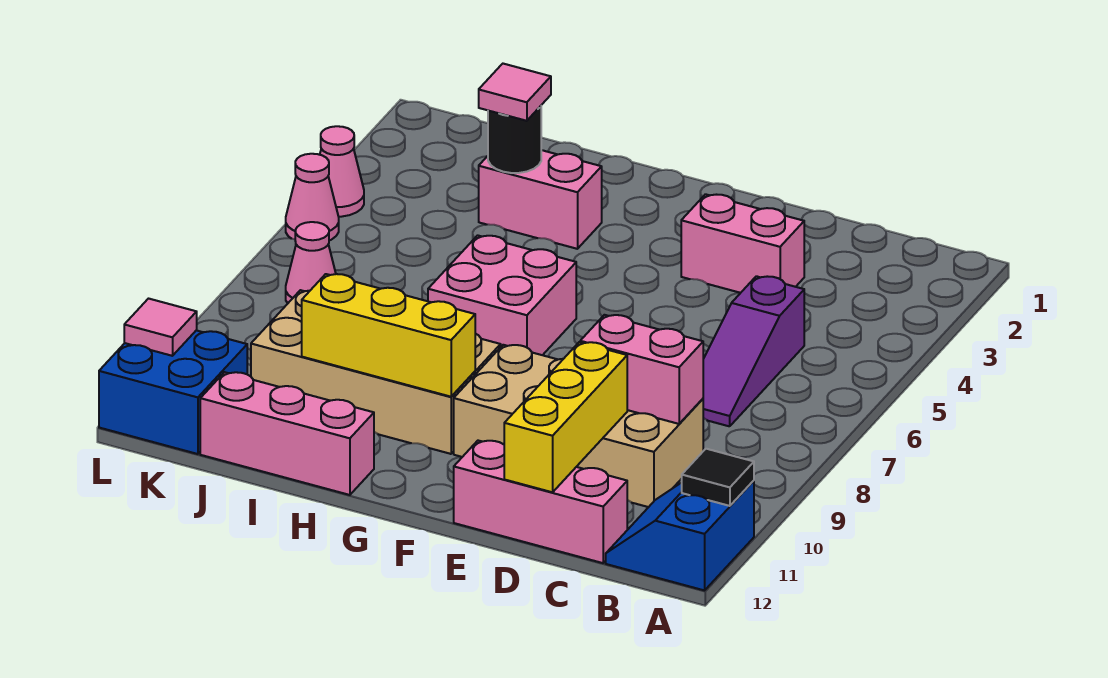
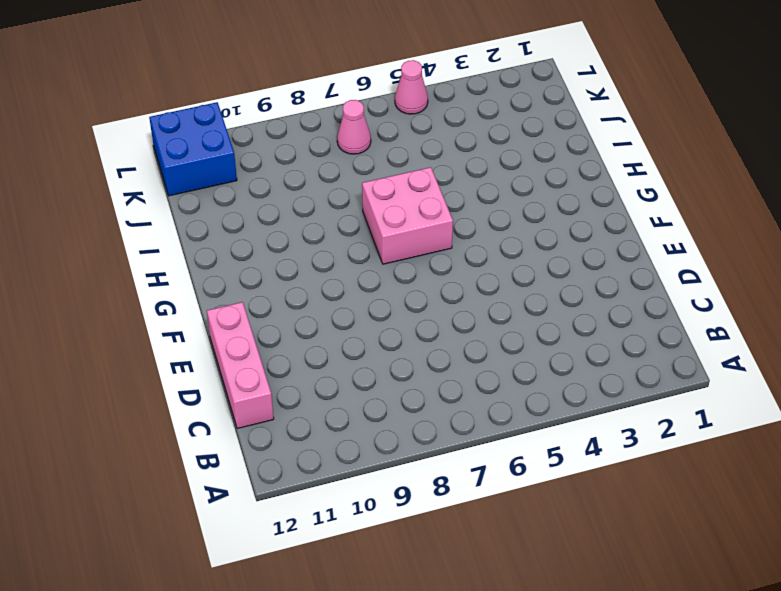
none -> blue 2x2 slope [606,481,754,590]
none -> purple 1x3 slope [703,276,804,426]
none -> tan 2x4 brick [454,345,703,507]

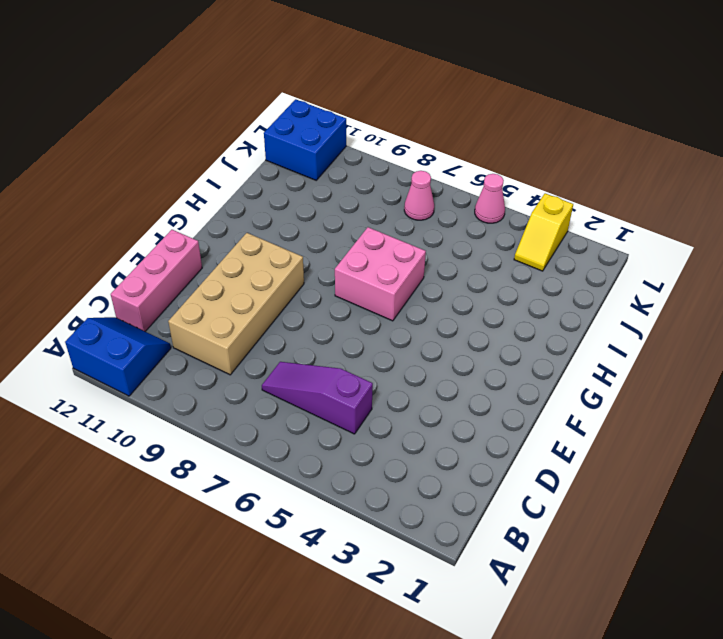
yellow 1x2 slope [514,193,573,271] -> none
none -> pink 1x2 brick [681,194,804,293]
none -> tan 2x4 brick [251,290,501,454]
none -> pink 1x2 brick [479,150,602,249]

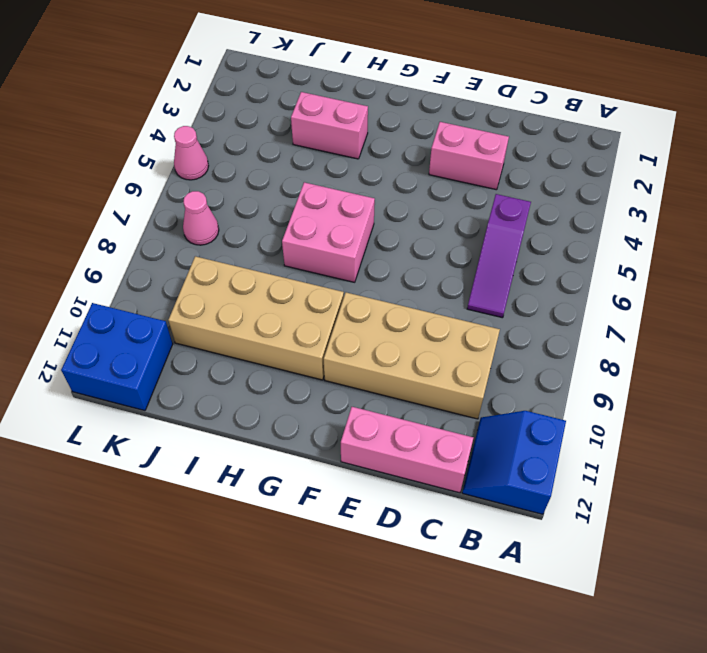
none -> pink 1x3 brick [200,372,374,495]
none -> pink 1x1 cone [320,126,364,217]
none -> black 1x1 tile [682,449,754,506]

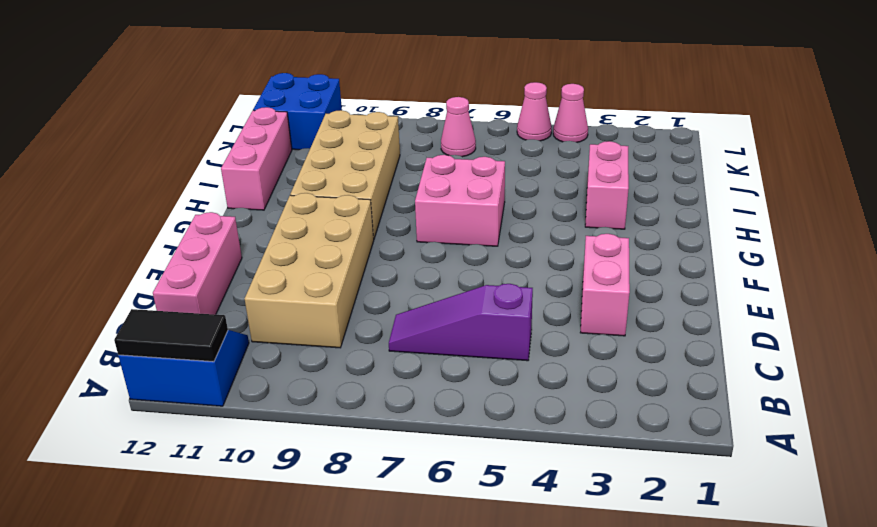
black 1x2 tile [114,309,228,362] -> black 1x1 tile [682,449,754,506]
none -> pink 1x2 brick [580,315,703,424]
none -> yellow 1x3 brick [504,342,627,492]
none -> yellow 1x3 brick [302,274,475,397]

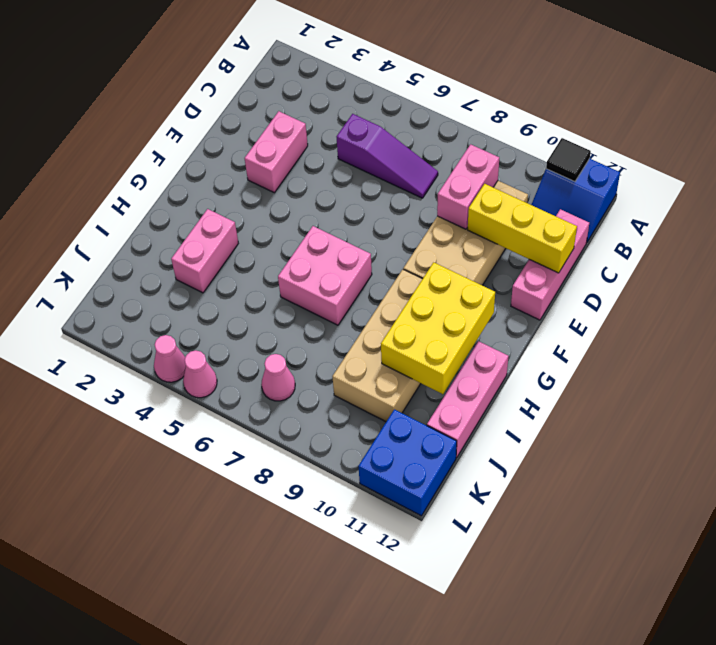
yellow 2x3 brick [381,262,495,394] -> yellow 1x3 brick [302,274,475,397]
none -> black 1x1 round brick [488,106,541,173]
none -> pink 1x1 tile [124,299,197,356]
none -> pink 1x1 tile [479,64,551,121]

